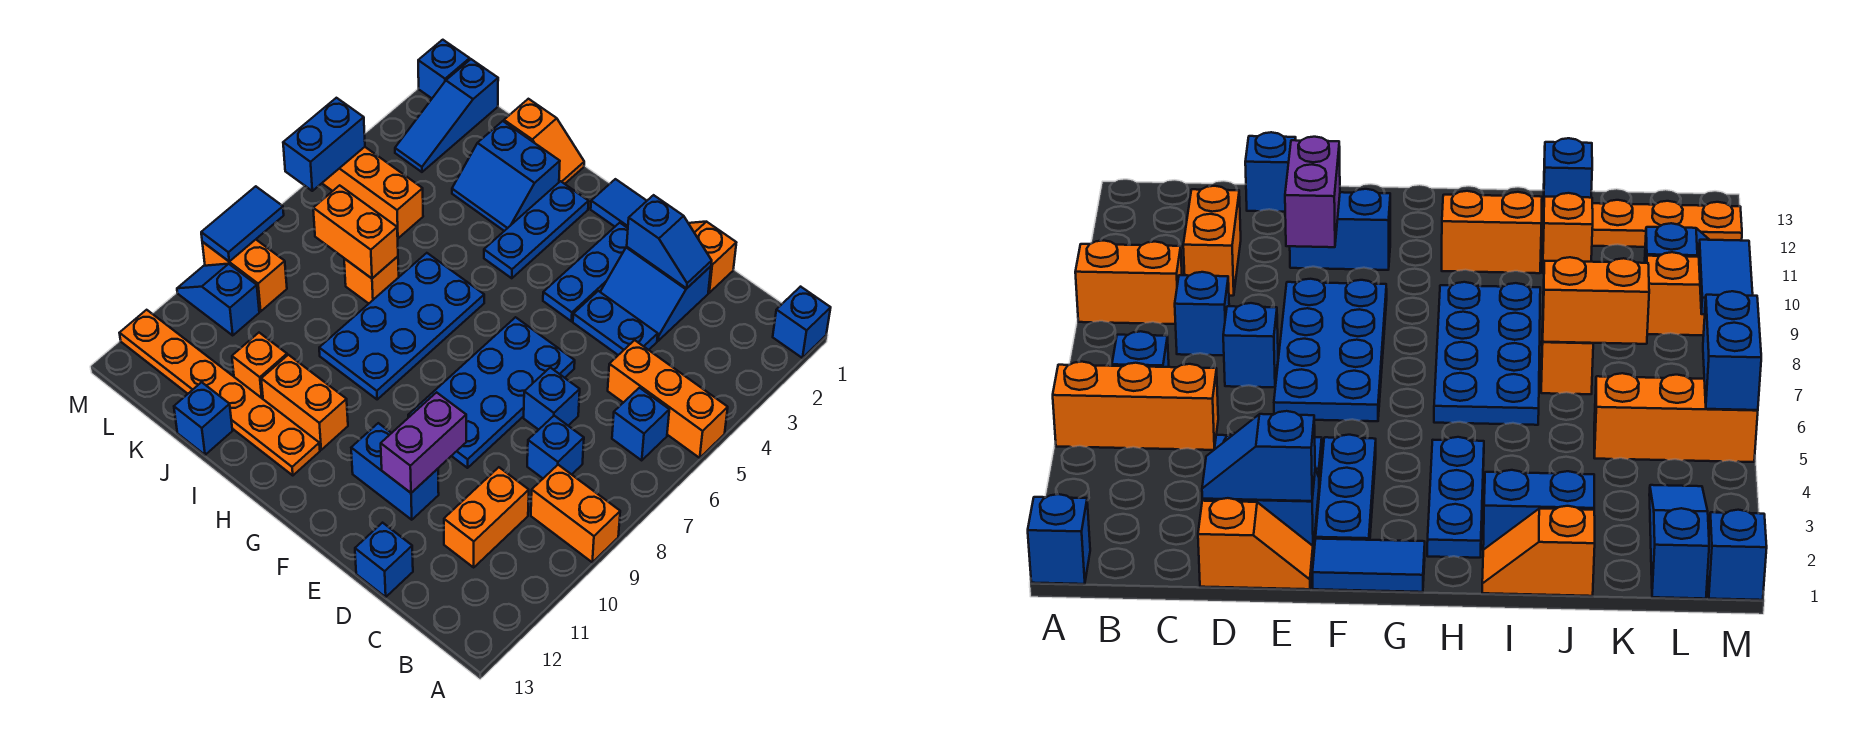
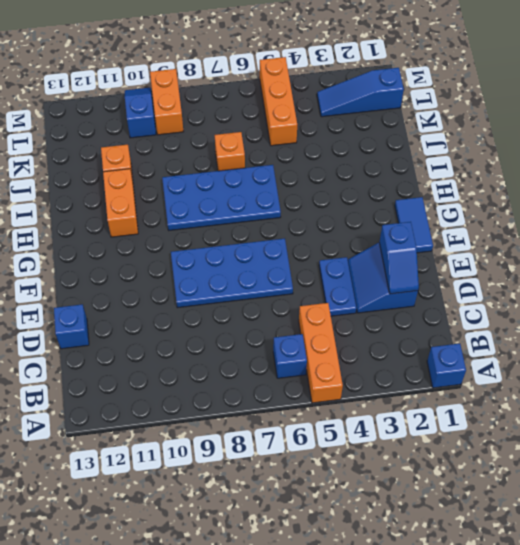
none -> orange 1x2 brick [531,465,620,562]
none -> blue 1x1 brick [527,416,584,478]
none -> orange 1x2 brick [444,467,529,567]
none -> orange 1x2 slope [689,222,736,293]

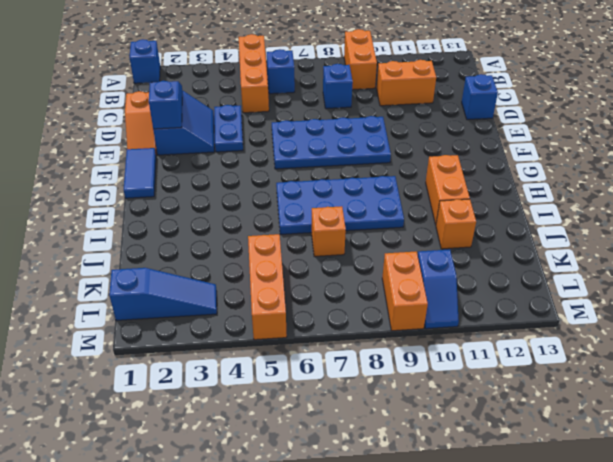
none -> blue 1x1 brick [524,368,580,430]
none -> blue 1x2 brick [351,423,439,520]
none -> blue 1x3 plate [543,223,628,321]
none -> blue 1x3 plate [484,181,589,278]

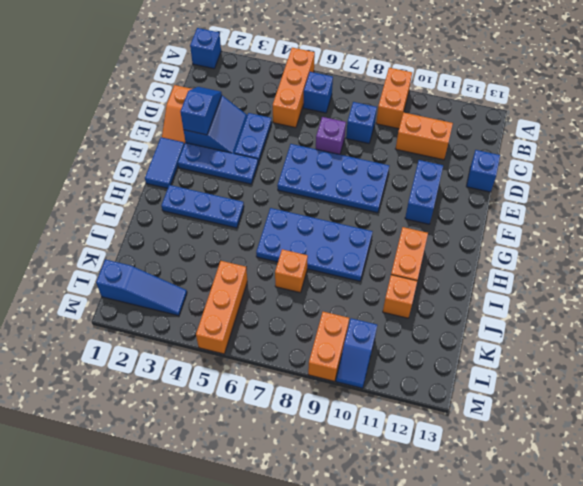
purple 1x1 brick [316,117,346,154] -> blue 1x1 brick [524,368,580,430]
none -> orange 1x6 plate [120,310,320,476]
none -> orange 1x2 slope [504,99,584,184]
none -> blue 2x2 slope [452,121,560,231]
none -> blue 1x1 brick [174,382,232,455]

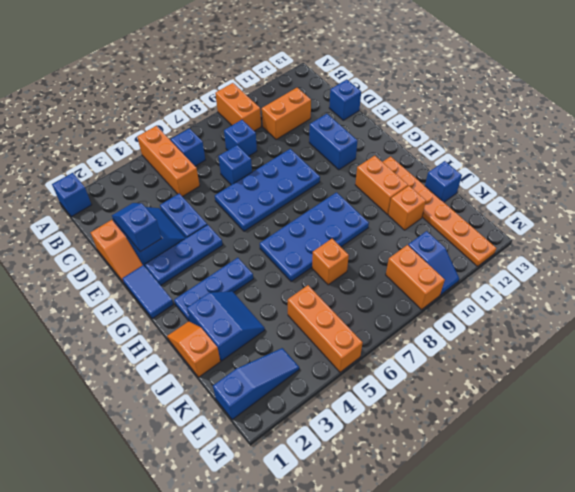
none -> blue 1x1 brick [418,40,470,98]
none -> purple 1x2 brick [381,392,466,493]
none -> orange 1x2 brick [313,185,398,278]
none -> blue 1x2 brick [283,98,365,191]

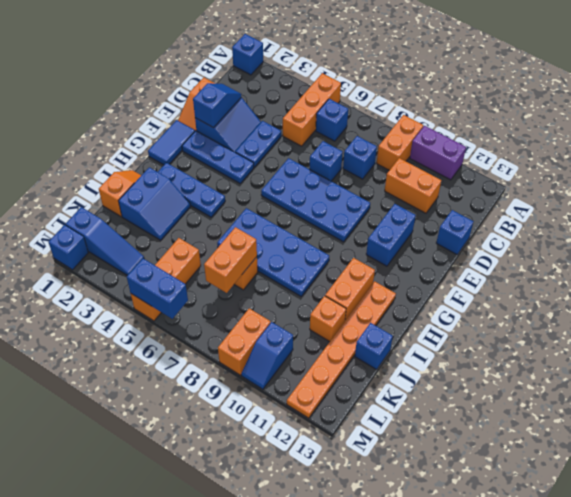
purple 1x2 brick [410,126,466,180] -> purple 1x2 brick moved to [381,392,466,493]
none -> blue 1x2 tile [201,186,284,261]

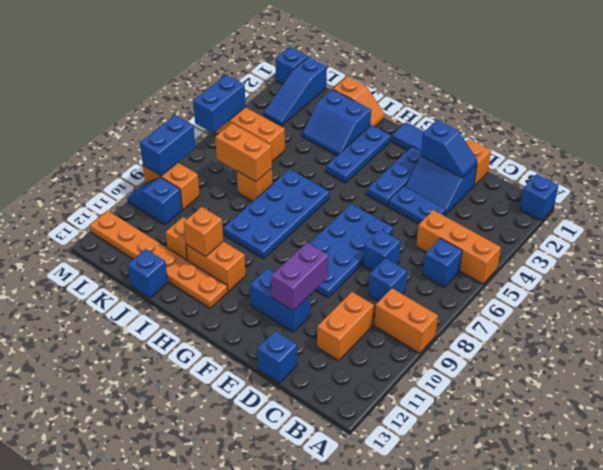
orange 1x1 brick [184,207,223,257] -> none
blue 1x2 brick [140,115,195,176] -> blue 1x2 tile [201,186,284,261]

